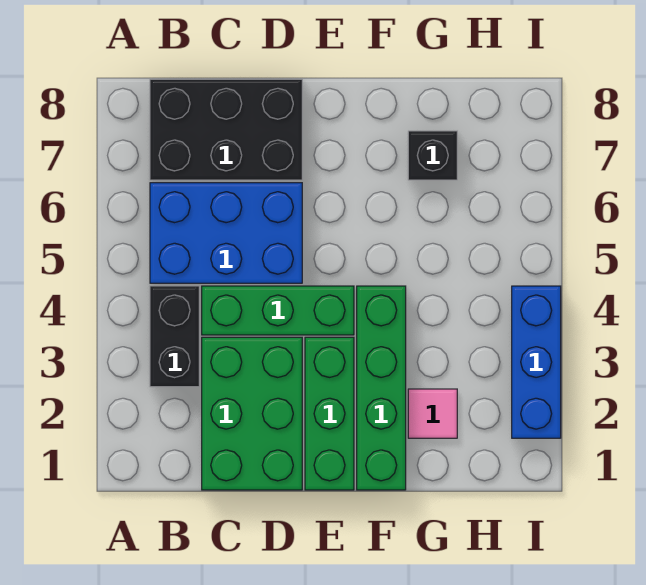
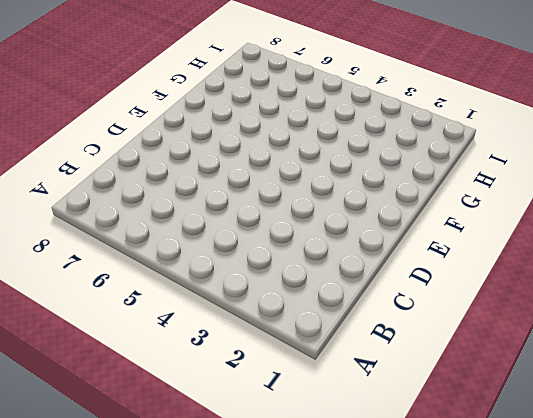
none -> black 1x2 brick [150,286,199,387]
none -> blue 2x3 brick [150,183,302,283]

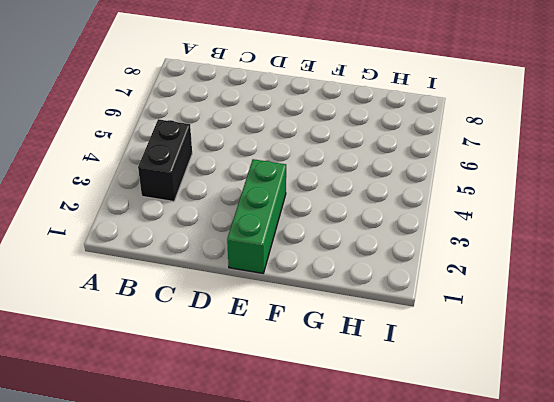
none -> blue 2x3 brick [150,183,302,283]
none -> black 2x3 brick [150,79,302,180]

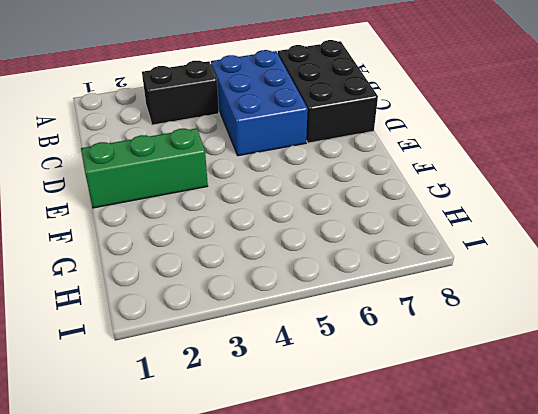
none -> green 2x3 brick [202,337,302,490]
none -> green 1x3 brick [202,286,354,335]

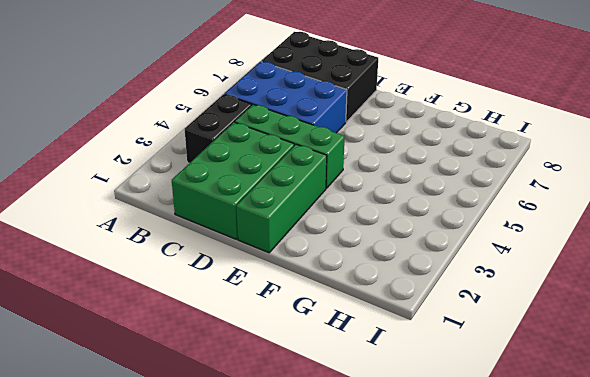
none -> green 1x4 brick [357,286,406,490]
none -> pink 1x1 tile [408,389,457,438]

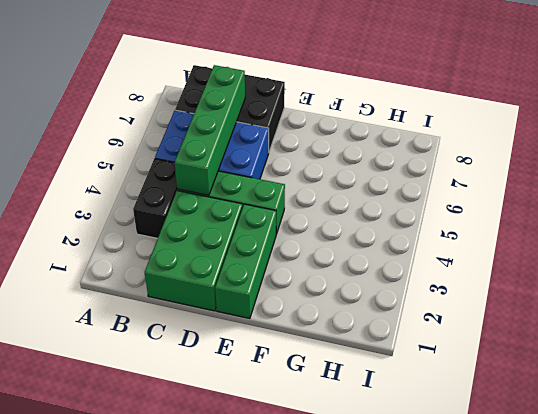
green 1x4 brick [175,65,245,195] -> green 1x4 brick moved to [357,286,406,490]
none -> pink 1x1 tile [408,389,457,438]
none -> black 1x1 brick [408,131,457,180]

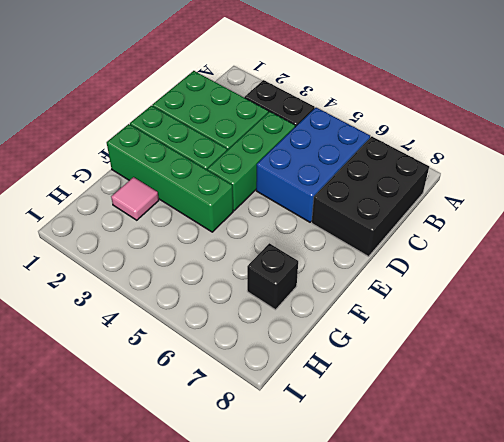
none -> blue 1x3 brick [512,286,561,438]

